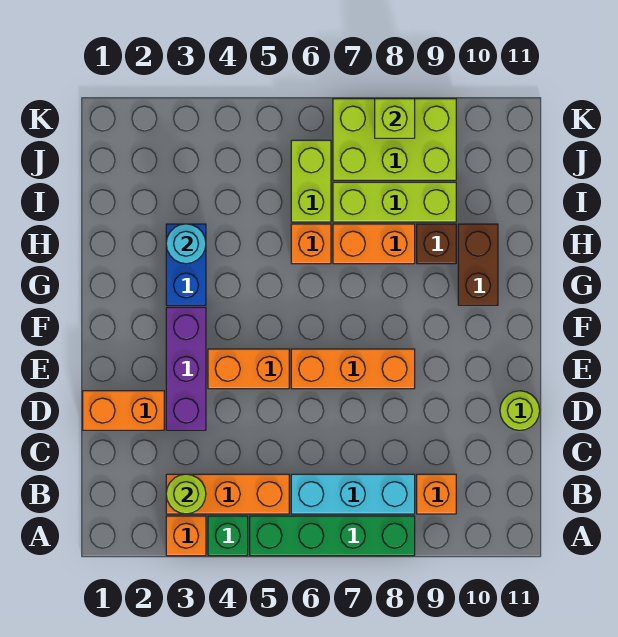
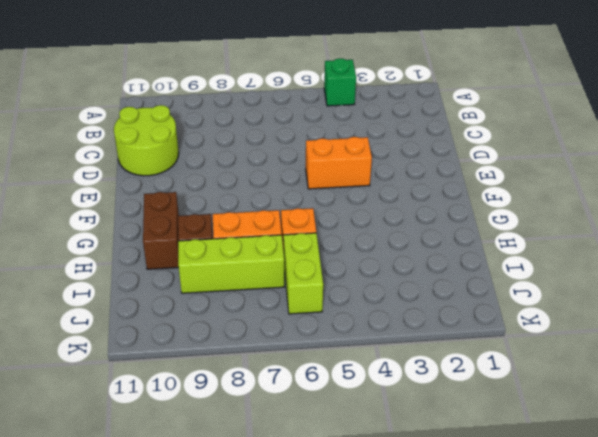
lime 2x2 round brick [114,105,179,176] -> lime 1x1 round brick [500,391,540,430]
none -> orange 1x1 brick [166,516,206,556]
none -> green 1x4 brick [250,516,415,556]
none -> orange 1x3 brick [166,474,289,514]

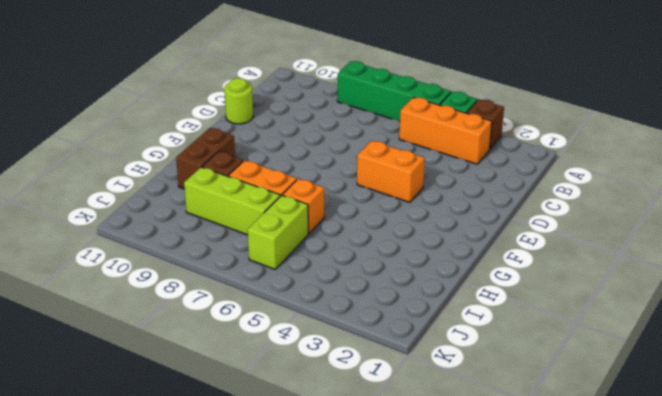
brown 1x1 brick [467,99,504,149] -> orange 1x1 brick [166,516,206,556]
none -> cyan 1x3 brick [291,474,415,514]
none -> orange 1x1 brick [417,474,456,514]
none -> orange 1x2 brick [83,391,164,430]

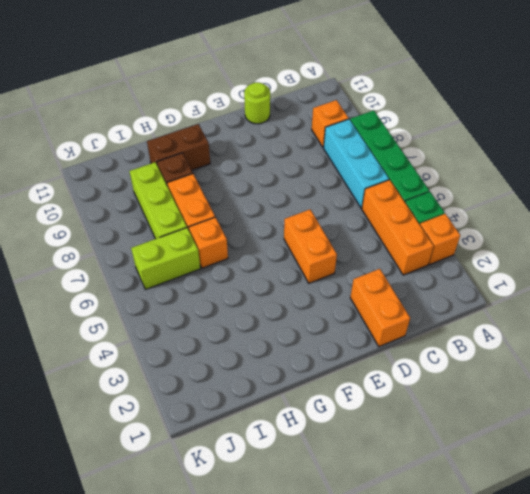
none -> purple 1x3 brick [166,307,206,430]
none -> orange 1x3 brick [291,349,415,389]
none -> blue 1x2 brick [166,224,206,305]

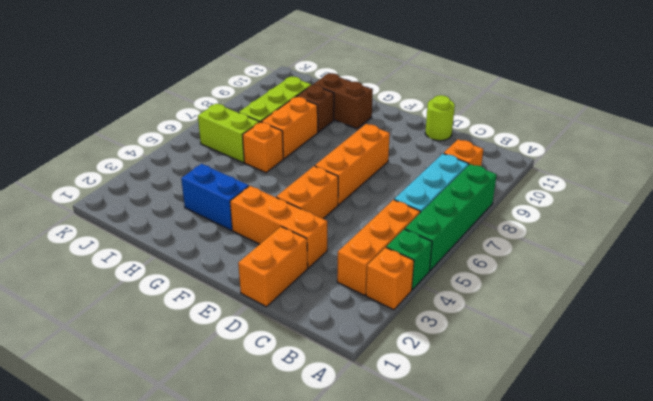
orange 1x3 brick [230,186,327,268] -> purple 1x3 brick [166,307,206,430]
none -> lime 2x3 brick [333,99,456,180]
none -> lime 1x1 round brick [166,474,206,514]
none -> cyan 1x1 round brick [166,224,206,264]

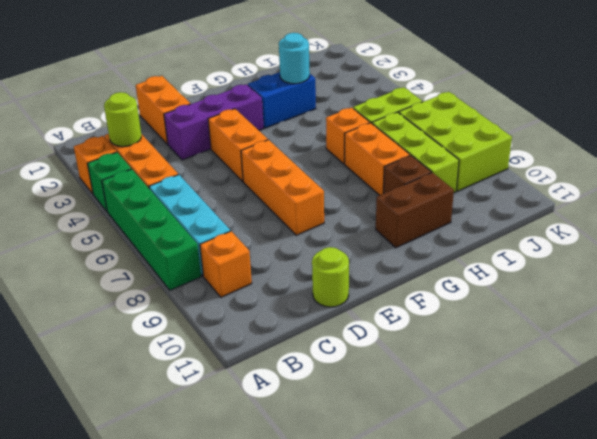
none -> lime 1x1 brick [375,99,415,138]

